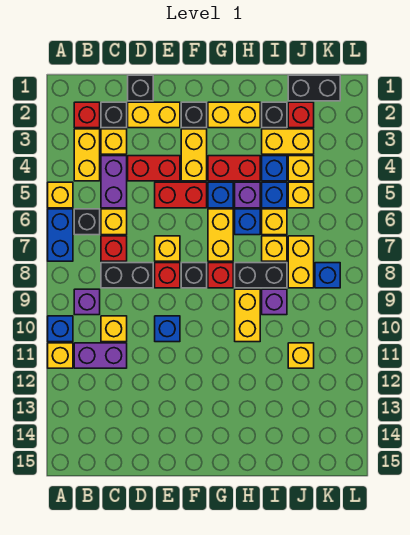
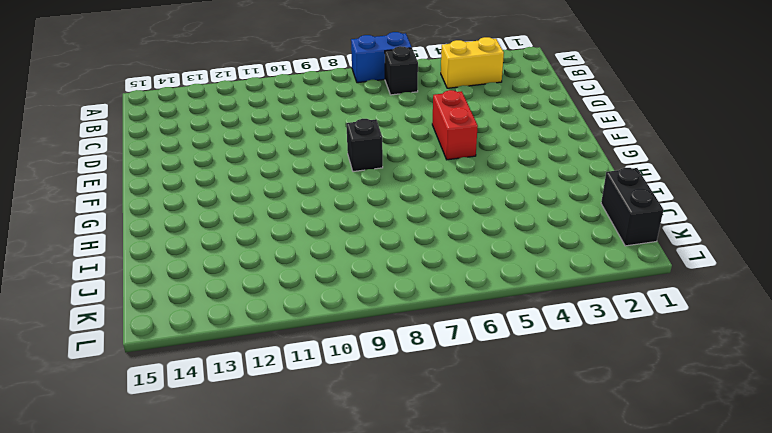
none -> yellow 1x1 brick [48,182,73,208]
none -> blue 1x1 brick [48,316,73,342]
none -> yellow 1x1 brick [48,343,73,368]
none -> red 1x1 brick [74,102,100,128]

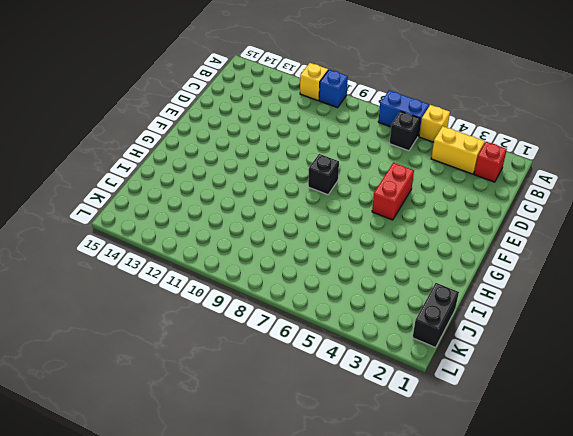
none -> purple 1x1 brick [74,289,100,315]
none -> purple 1x2 brick [74,343,127,368]
none -> black 1x1 brick [101,102,127,128]
none -> yellow 1x1 brick [101,129,127,154]

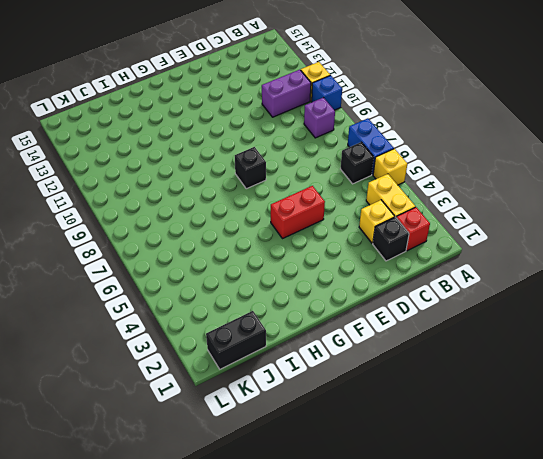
none -> purple 1x2 brick [101,156,127,208]
none -> yellow 1x1 brick [101,209,127,235]
none -> red 1x1 brick [101,236,127,261]
none -> black 1x2 brick [101,263,153,288]

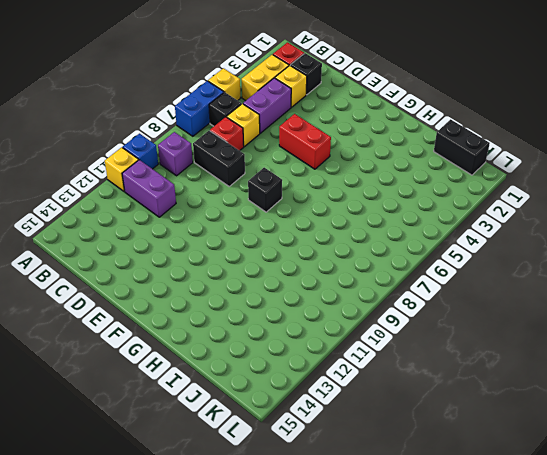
none -> yellow 1x1 brick [101,316,127,342]
none -> black 1x1 brick [128,75,153,101]
none -> yellow 1x2 brick [128,102,180,128]
none -> red 1x2 brick [128,156,180,181]

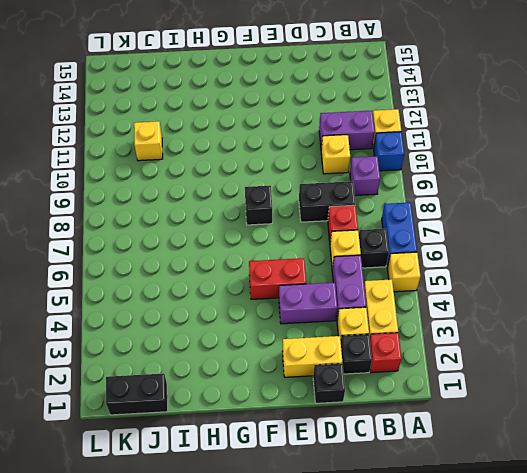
purple 1x2 brick [279,283,337,324] -> red 1x2 brick [128,156,180,181]
none -> yellow 1x1 brick [155,236,180,261]
none -> red 1x1 brick [155,263,180,288]
none -> blue 1x1 brick [155,316,180,342]
none -> black 1x1 brick [181,102,207,128]

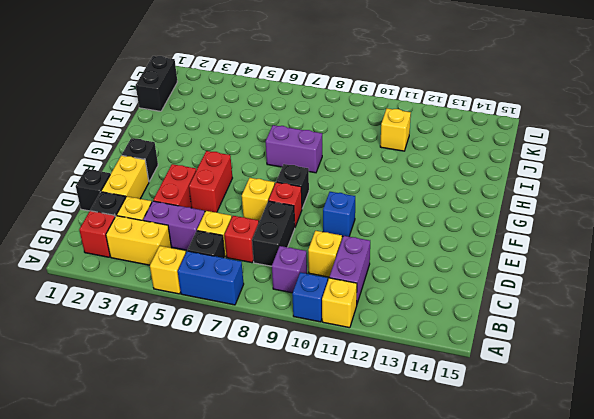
purple 1x2 brick [266,125,322,173] -> black 1x2 brick [235,263,287,288]
none -> yellow 1x2 brick [181,129,207,181]
none -> yellow 1x2 brick [208,102,260,128]
none -> red 1x2 brick [208,156,260,181]
none -> blue 1x1 brick [208,182,233,208]

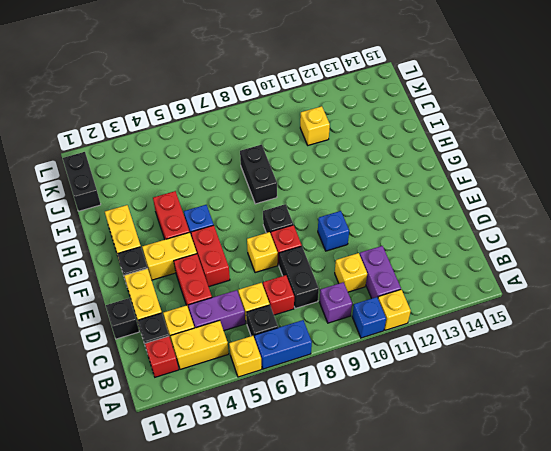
none -> yellow 1x2 brick [208,209,233,261]
none -> red 1x1 brick [208,263,233,288]
none -> purple 1x1 brick [235,182,260,208]
none -> blue 1x1 brick [235,209,260,235]

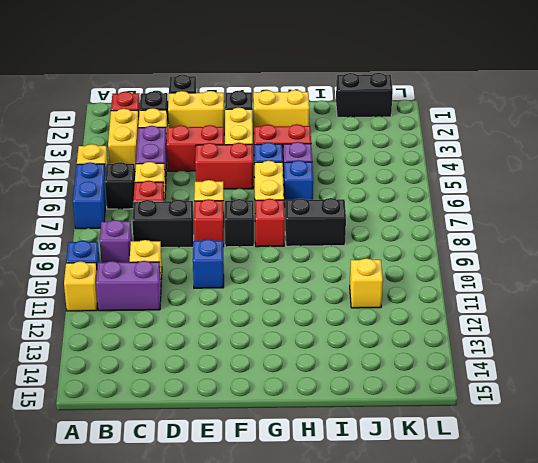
none -> yellow 1x2 brick [235,289,260,342]
none -> black 1x1 brick [262,102,287,128]
none -> yellow 1x2 brick [262,129,314,154]
none -> blue 1x1 brick [262,156,287,181]

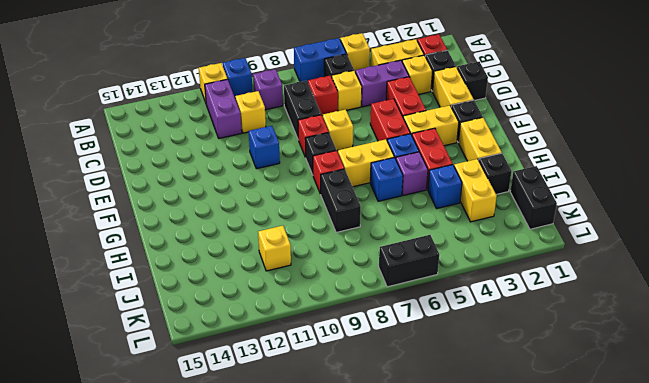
black 1x2 brick [379,235,439,287] -> none
none -> yellow 1x2 brick [235,289,260,342]
none -> blue 1x1 brick [262,182,287,208]
none -> yellow 1x1 brick [262,209,287,235]
none -> yellow 1x1 brick [262,236,287,261]

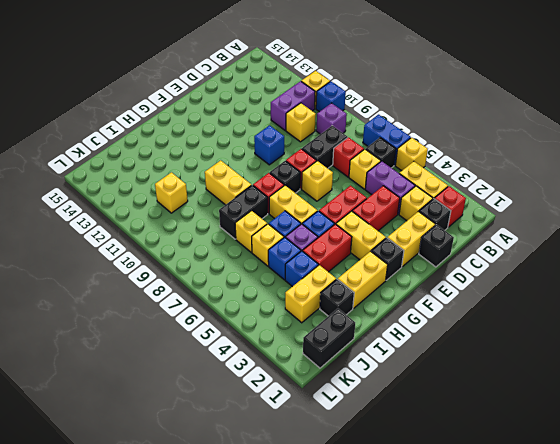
none -> purple 1x1 brick [262,289,287,315]
none -> red 1x1 brick [288,102,314,128]
none -> yellow 1x1 brick [288,156,314,181]
none -> yellow 1x1 brick [288,182,314,208]

